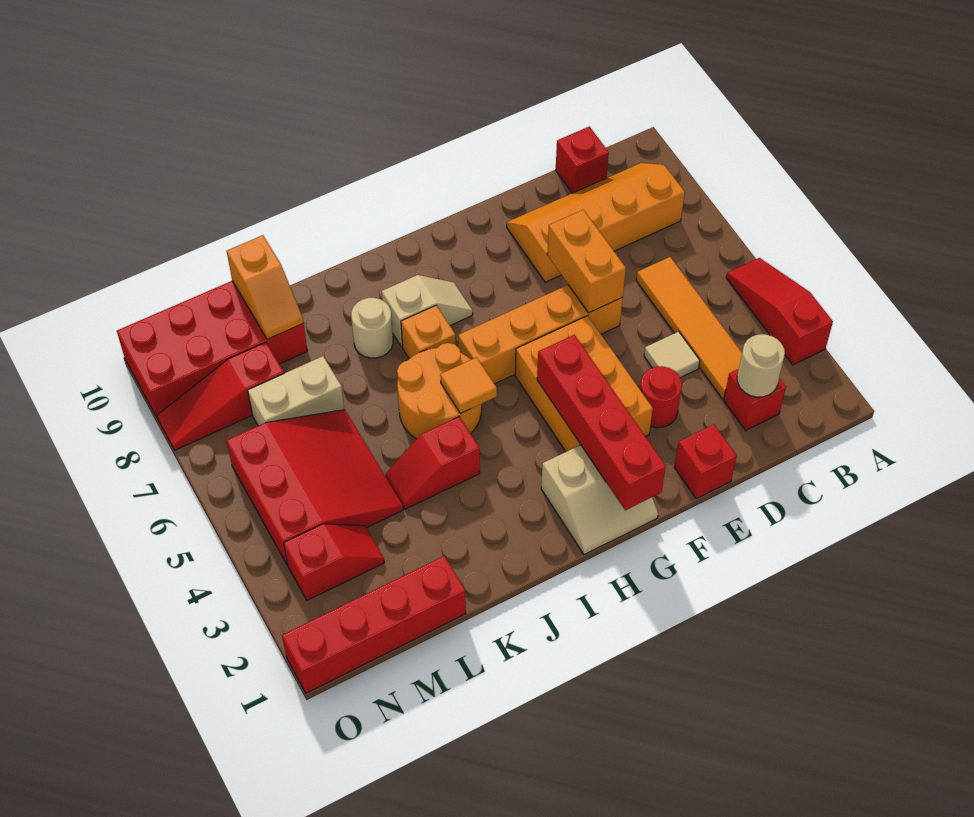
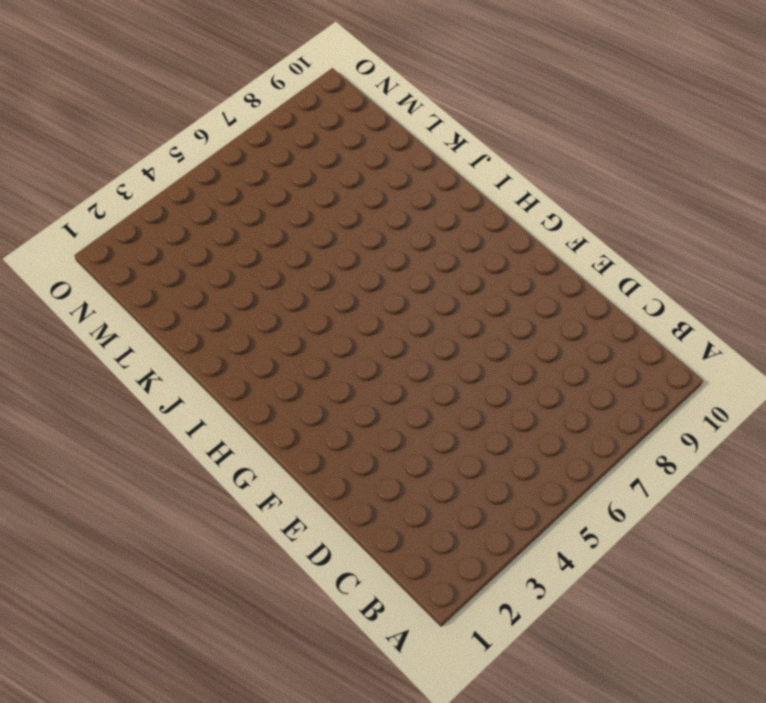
none -> red 1x3 slope [726,258,833,365]
none -> orange 2x4 slope [507,163,685,282]
none -> red 1x1 brick [724,369,786,430]

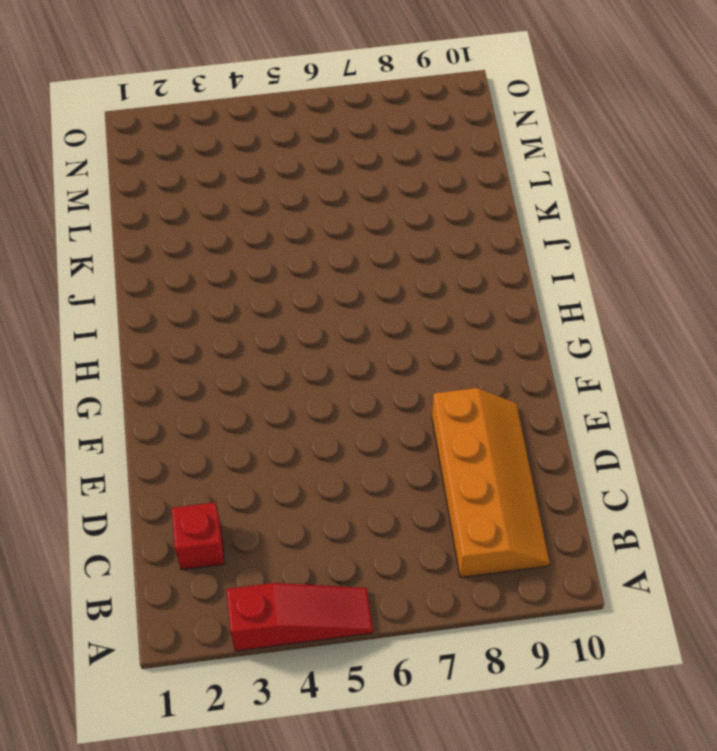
none -> orange 1x4 tile [636,257,742,399]
none -> red 1x1 brick [556,126,609,193]
none -> tan 1x1 tile [644,332,700,378]

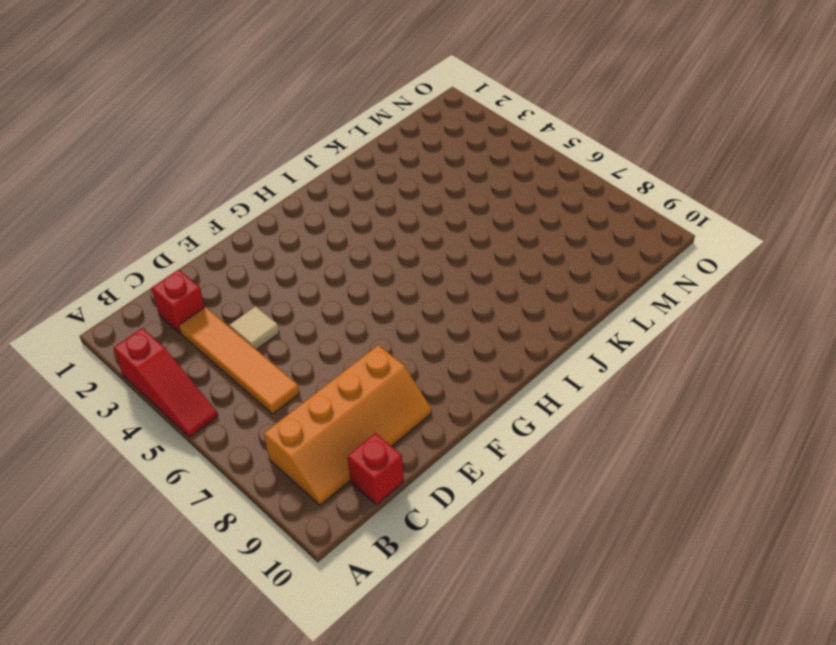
none -> red 1x1 brick [674,424,737,499]
none -> red 1x1 round brick [640,366,682,428]
none -> orange 1x4 brick [458,285,623,384]

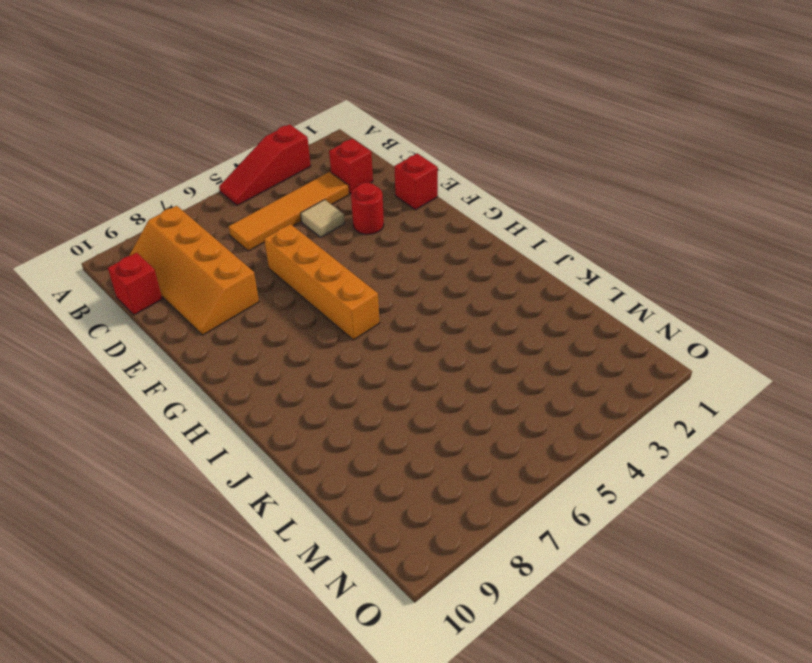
none -> orange 2x3 brick [515,316,653,452]
none -> tan 2x2 slope [541,445,658,555]
none -> tan 1x2 slope [382,275,473,347]

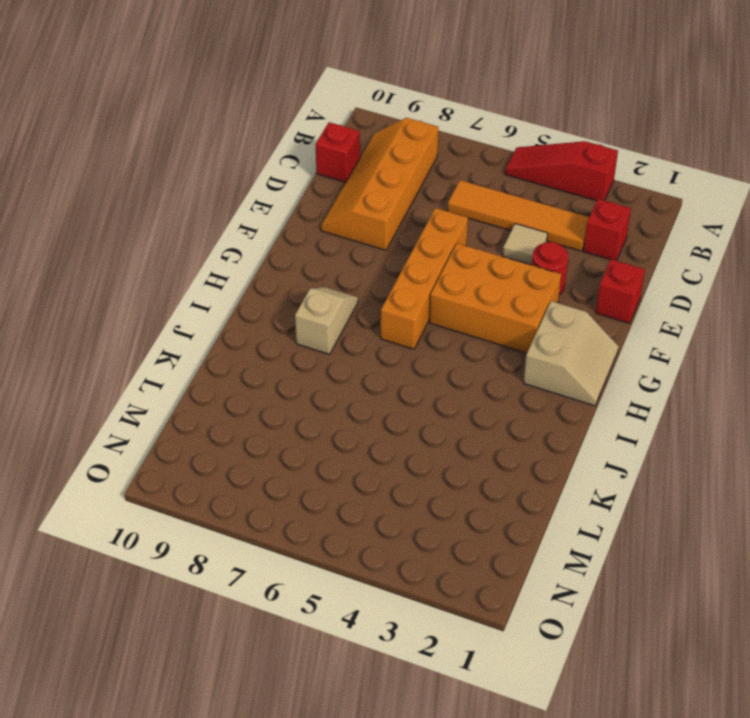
none -> orange 2x2 round brick [397,343,482,439]
none -> orange 1x1 brick [401,306,456,359]
none -> red 1x2 slope [386,417,480,509]

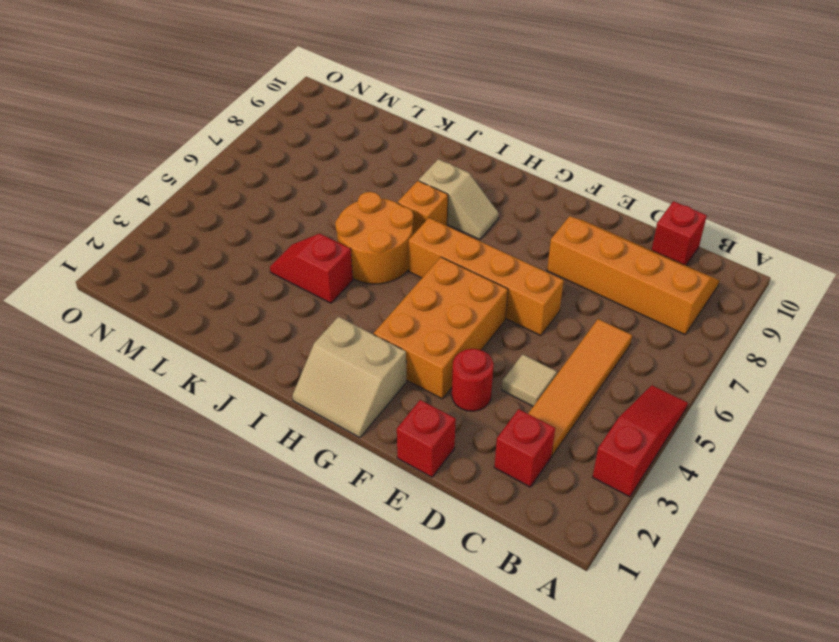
none -> tan 1x1 round brick [351,298,393,358]
none -> red 1x4 brick [282,556,466,693]
none -> red 3x3 slope [226,410,403,565]

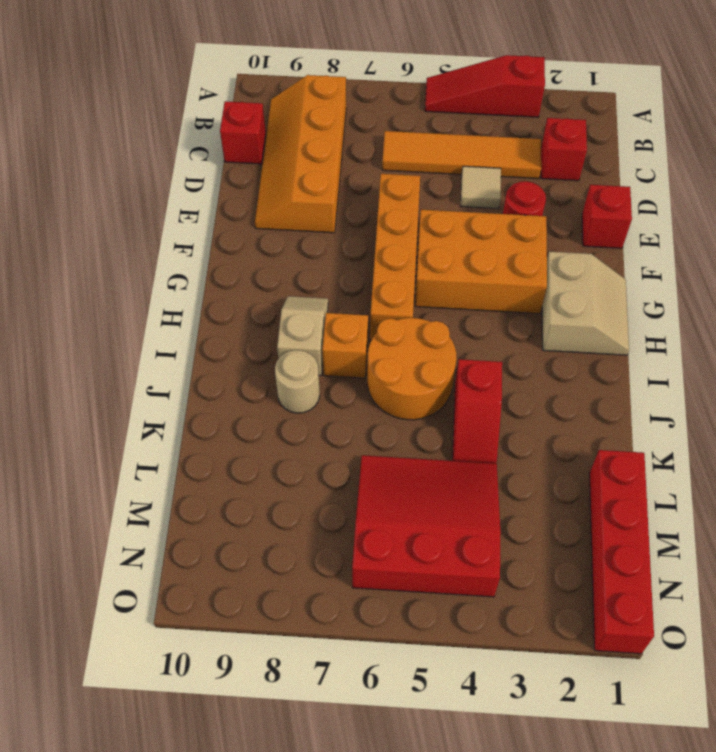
none -> tan 1x2 brick [248,356,344,426]
none -> red 2x4 brick [117,281,307,417]
none -> red 1x2 slope [284,524,385,600]

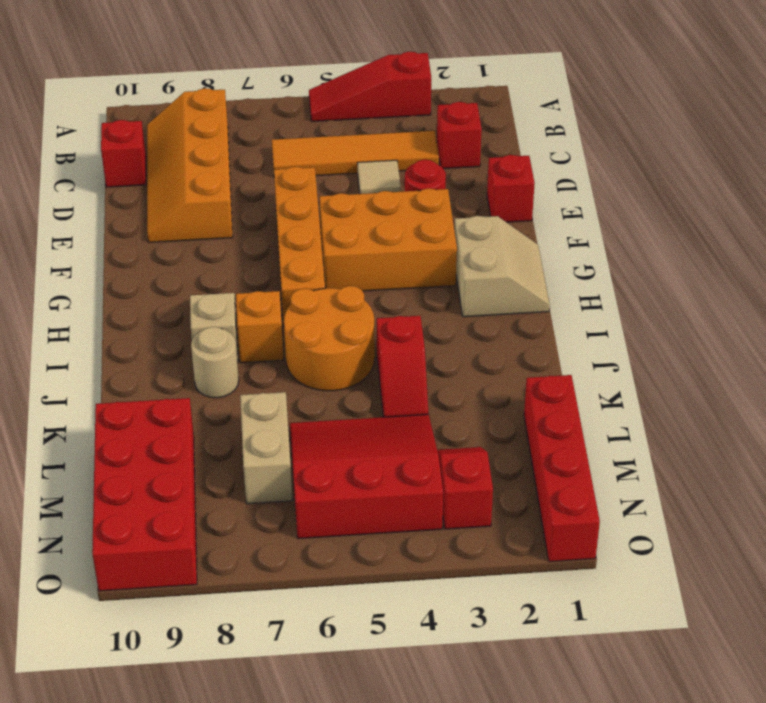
none -> red 1x3 slope [157,342,284,450]
none -> tan 1x1 round brick [737,334,785,397]
none -> orange 1x2 brick [547,210,626,313]

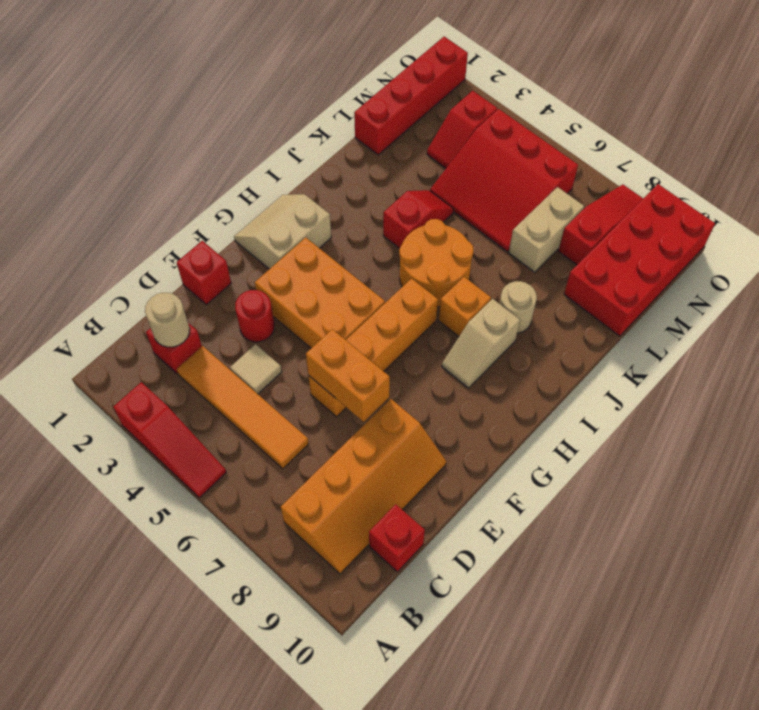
none -> red 1x4 brick [537,335,666,510]
none -> orange 1x1 tile [440,357,497,414]
none -> orange 1x2 slope [227,235,303,339]

